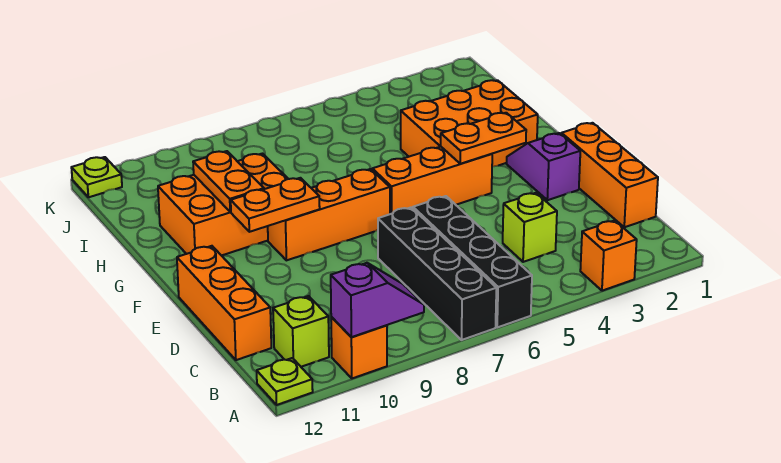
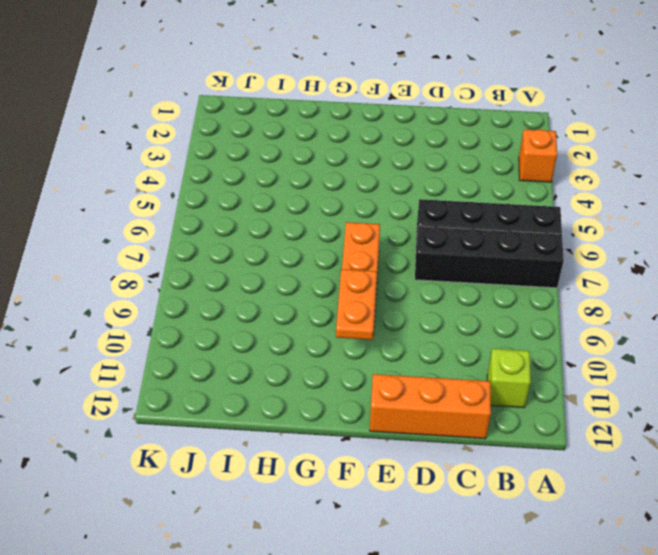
none -> orange 1x1 brick [331,317,387,378]
none -> lime 1x1 plate [257,358,313,405]
none -> orange 1x3 brick [561,123,658,227]

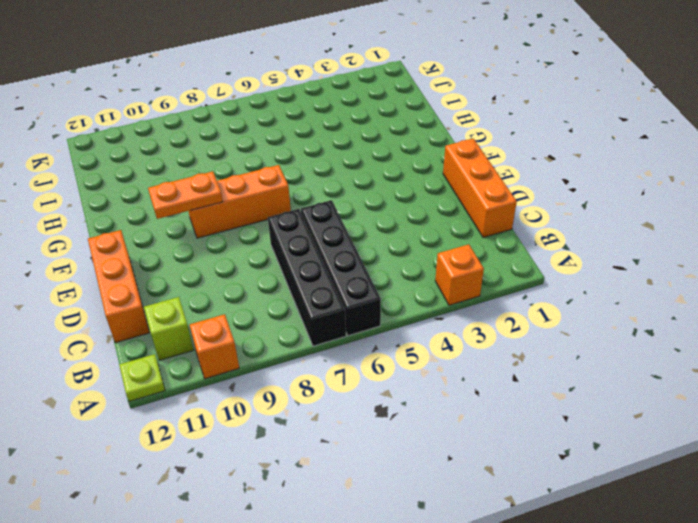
none -> lime 1x1 brick [503,193,557,262]
none -> purple 1x2 slope [507,133,580,200]
none -> orange 1x3 brick [372,147,492,214]

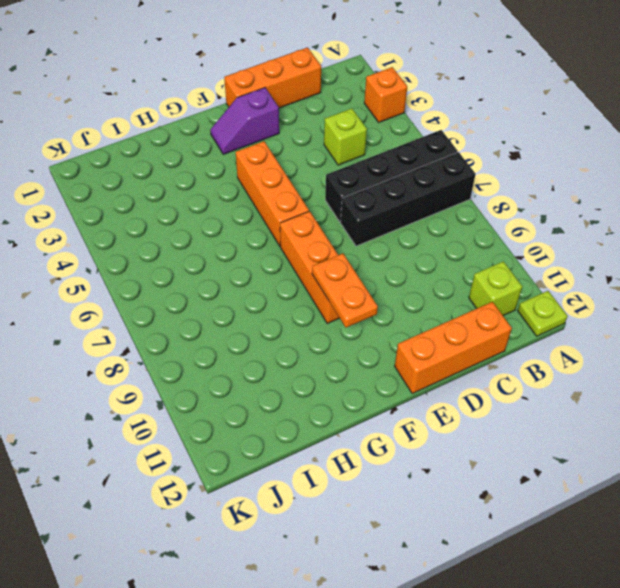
none -> orange 1x1 brick [331,317,387,378]
none -> orange 2x3 brick [401,80,538,167]
none -> orange 2x3 brick [158,154,288,255]

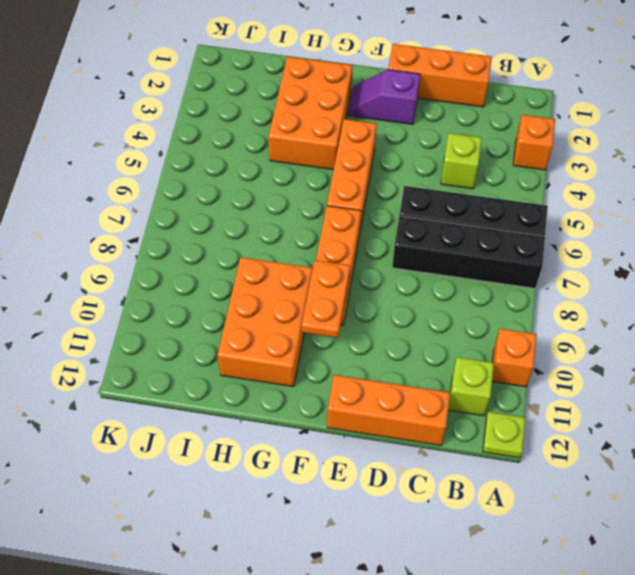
none -> lime 1x1 plate [71,157,122,197]
none -> purple 1x2 slope [331,263,424,337]
none -> orange 1x2 plate [441,113,526,164]

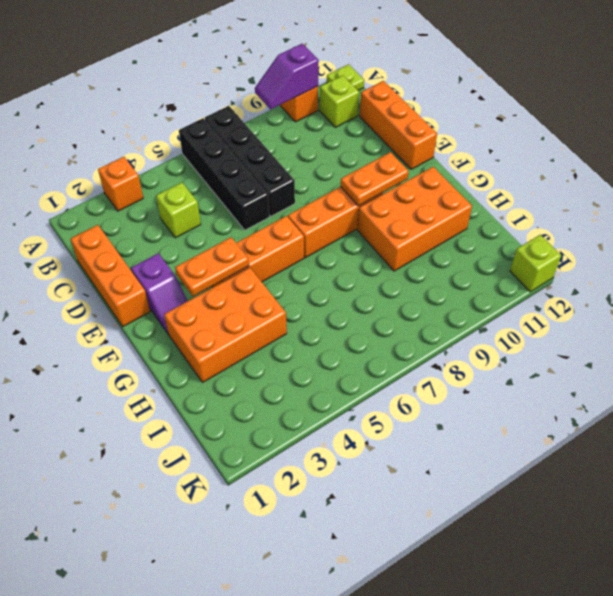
lime 1x1 brick [510,235,561,292] -> lime 1x1 plate [71,157,122,197]
none -> orange 1x2 plate [193,151,264,212]

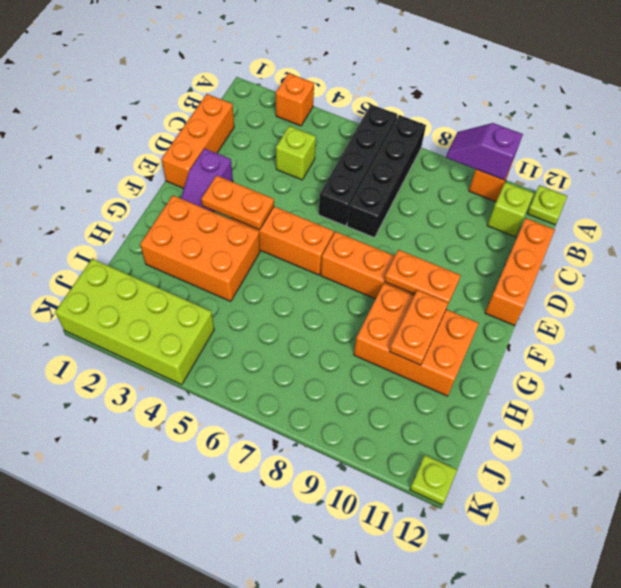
lime 2x4 brick [55,259,214,385] -> none

